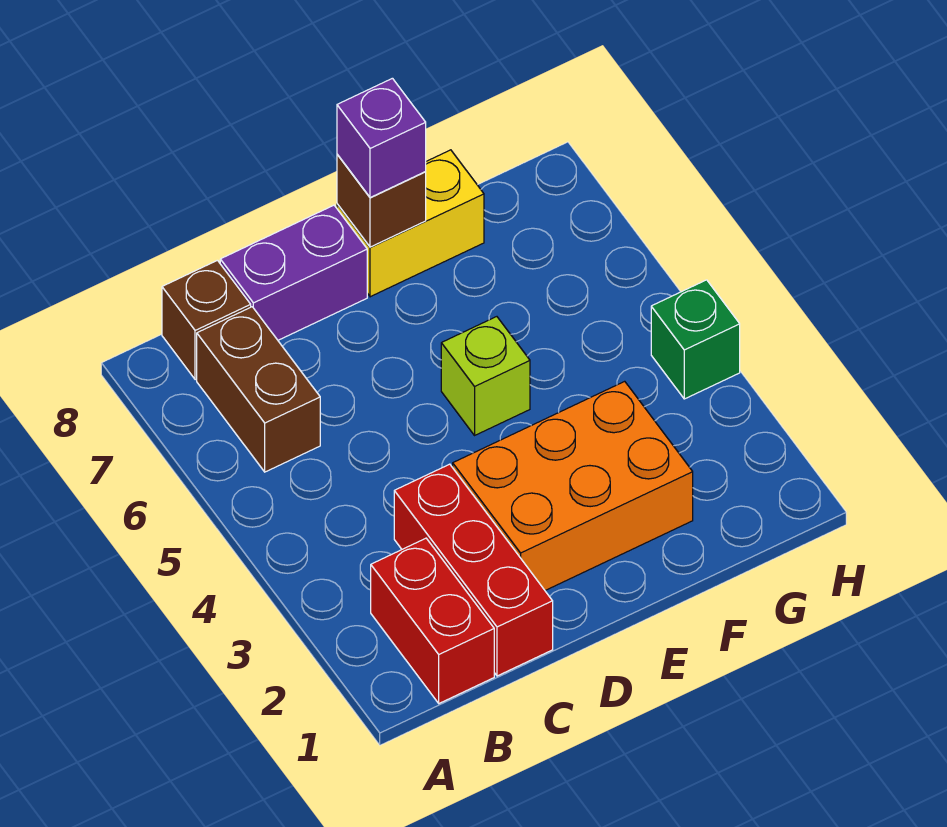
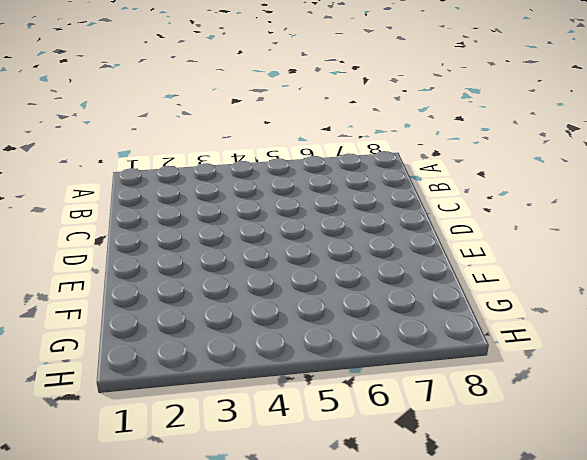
none -> red 1x2 brick [371,538,494,703]
none -> brown 1x2 brick [197,307,320,472]

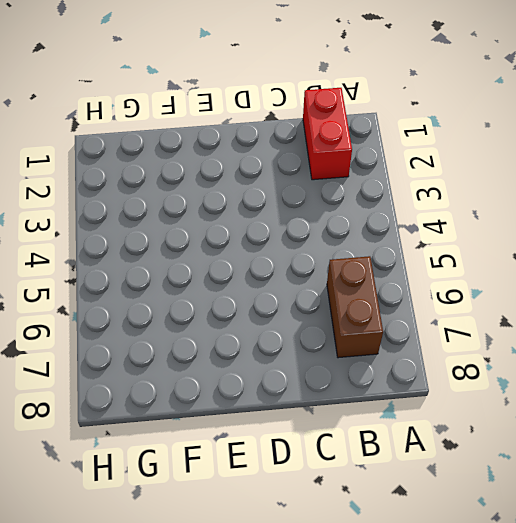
none -> brown 1x1 brick [162,260,251,380]
none -> red 1x3 brick [394,464,553,676]

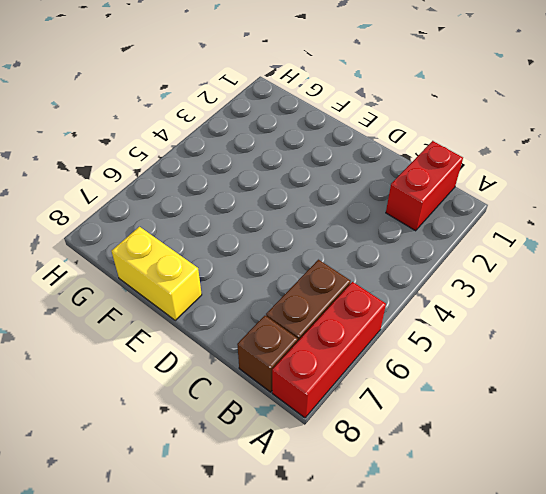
red 1x3 brick [272,282,386,418] -> red 1x3 brick moved to [394,464,553,676]
none -> purple 1x2 brick [220,205,367,340]
none -> orange 2x3 brick [453,381,693,590]

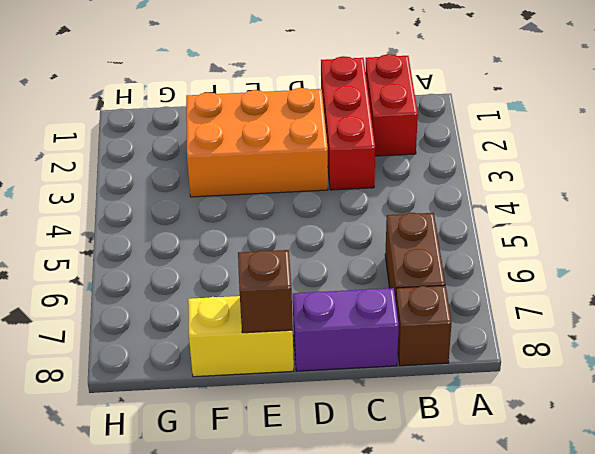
none -> lime 1x1 brick [441,317,530,435]
none -> green 1x1 brick [651,280,740,399]

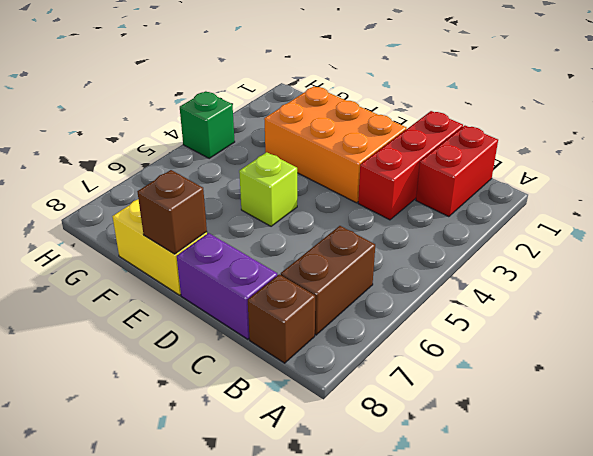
none -> purple 1x1 brick [337,78,426,198]

